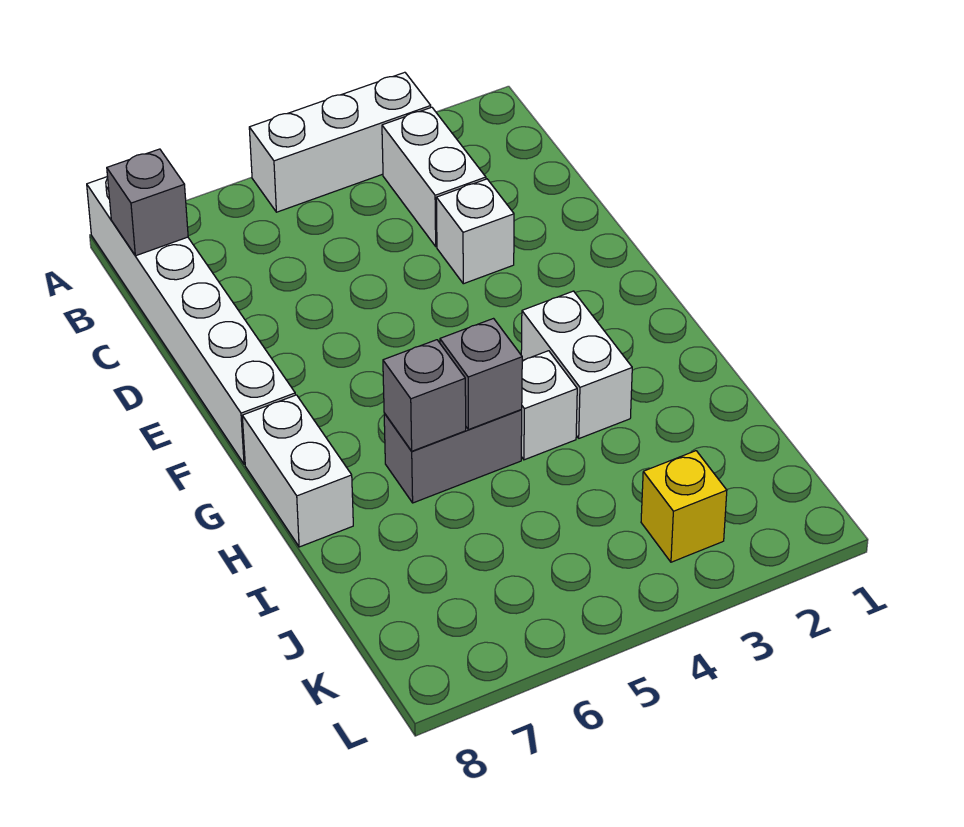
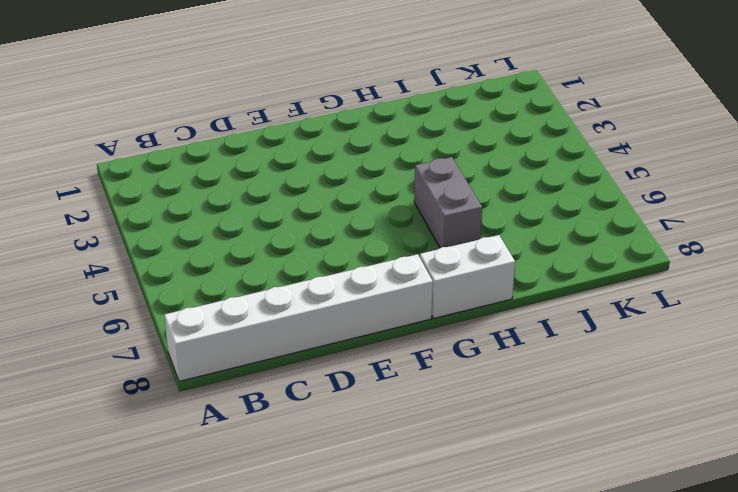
none -> white 1x3 brick [249,72,431,212]
none -> white 1x2 brick [382,107,486,247]
none -> white 1x1 brick [436,179,514,284]

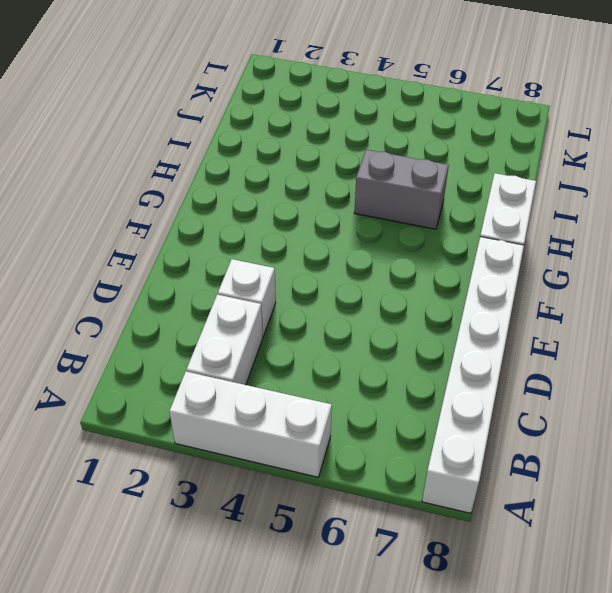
none -> white 1x2 brick [521,291,632,438]
none -> white 1x1 brick [521,351,577,460]
none -> yellow 1x1 brick [641,451,727,562]

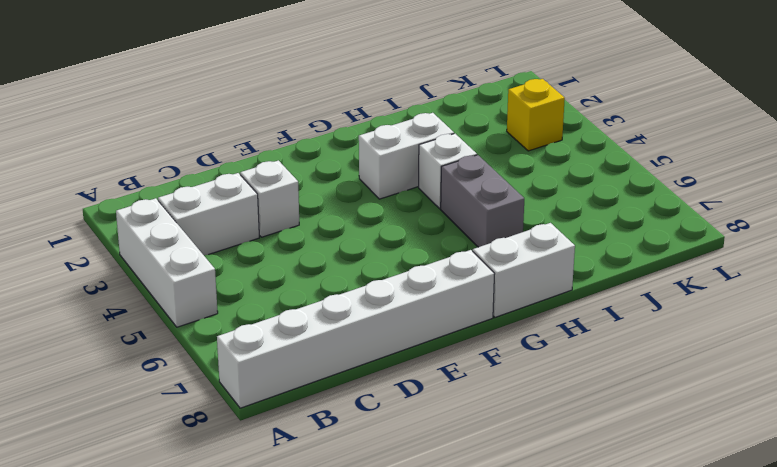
none -> grey 1x1 brick [107,149,188,256]
none -> grey 1x1 brick [440,319,522,430]
none -> grey 1x1 brick [383,340,466,451]

